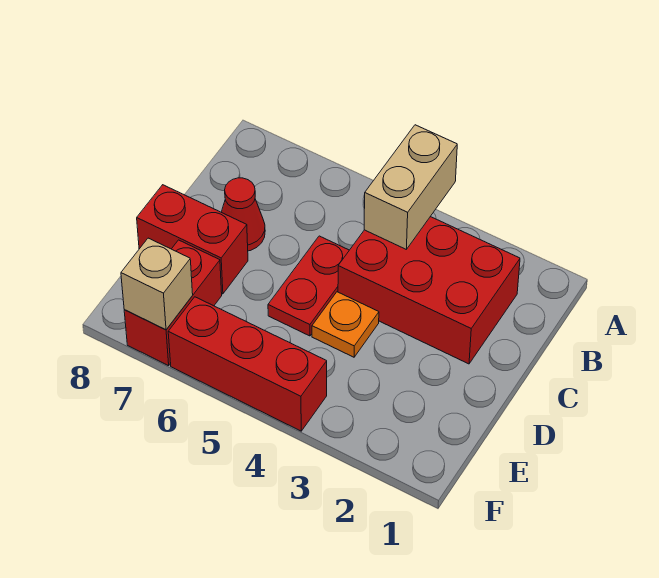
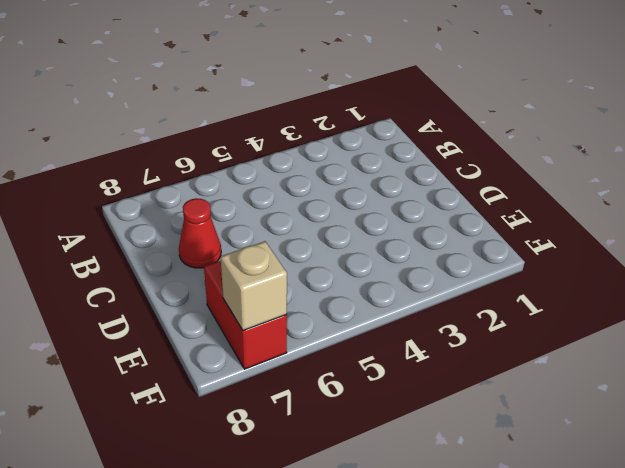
none -> red 2x3 brick [338,217,520,364]
none -> red 1x2 plate [268,236,349,336]

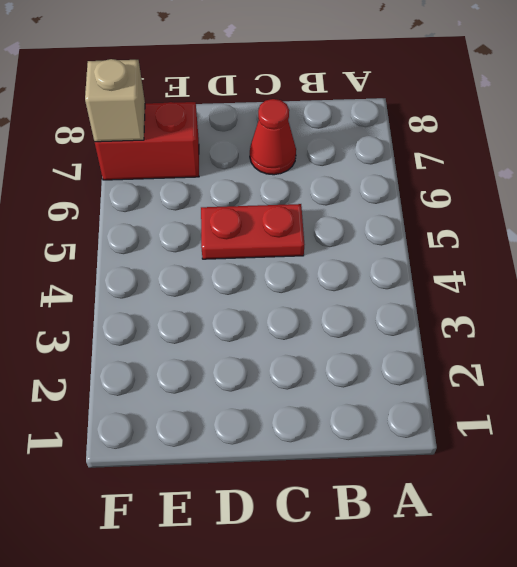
none -> red 2x3 brick [338,217,520,364]
none -> orange 1x1 plate [312,292,379,357]

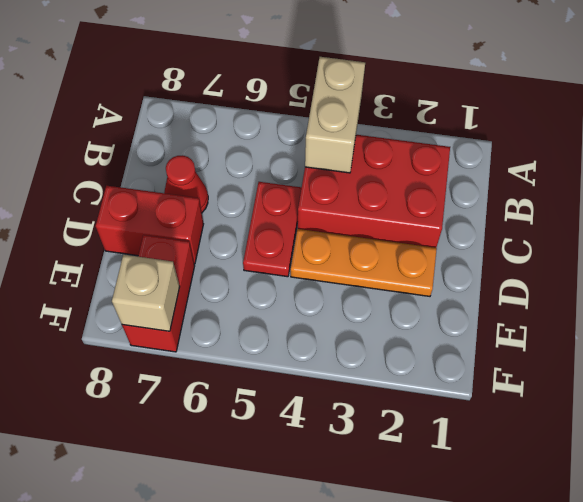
orange 1x3 plate [291,229,437,296] -> orange 1x1 plate [312,292,379,357]
none -> red 1x3 brick [168,297,327,431]

